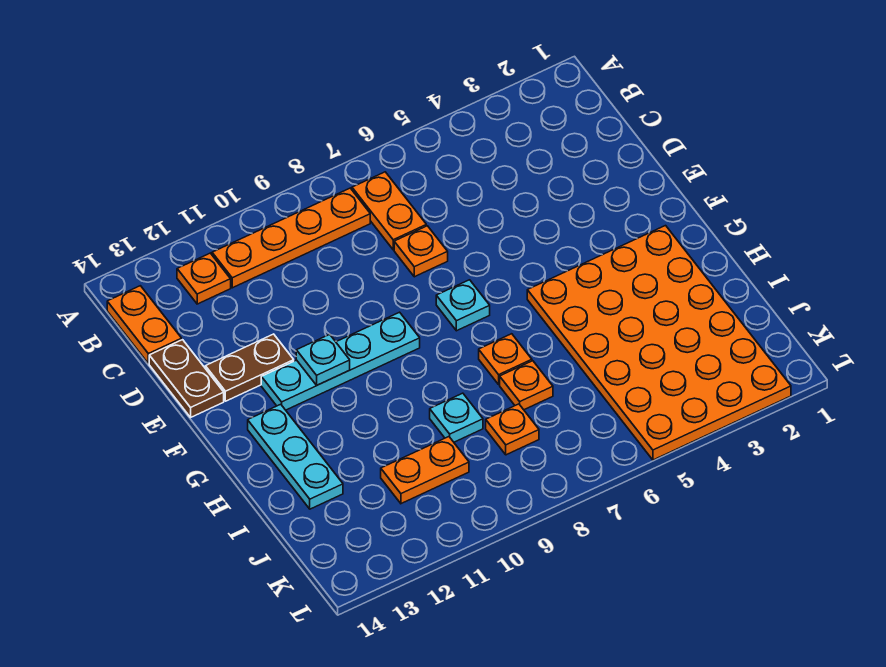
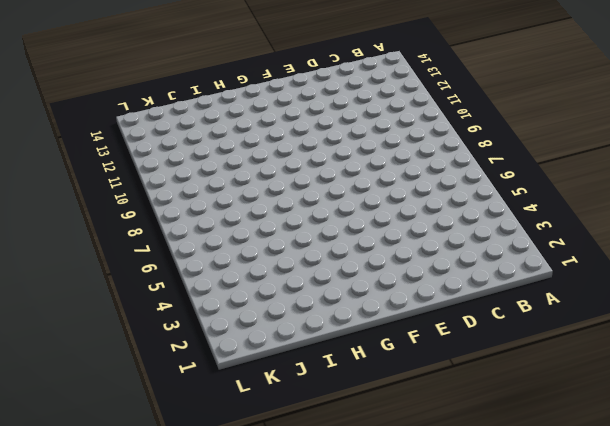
none -> orange 1x2 plate [352,172,426,250]
none -> orange 1x4 plate [212,188,370,288]
none -> orange 1x1 plate [177,253,231,304]

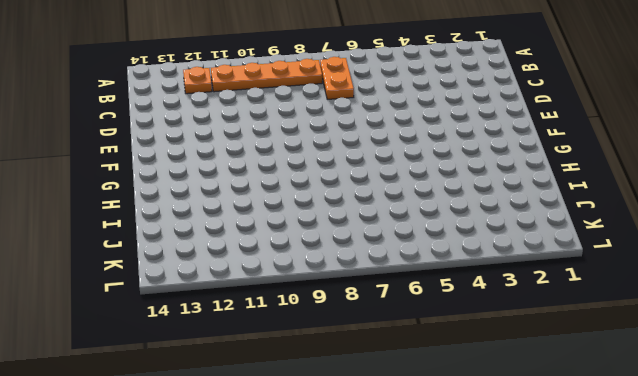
none -> orange 1x2 plate [107,286,182,364]
none -> orange 1x1 plate [394,226,448,277]
none -> brown 1x2 plate [149,340,224,417]

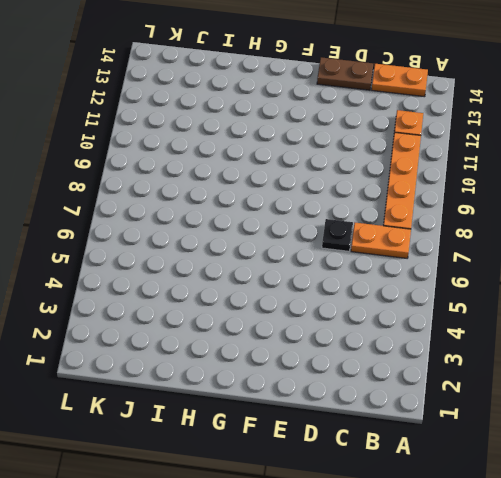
black 1x1 plate [322,219,353,251] -> orange 1x1 plate [394,226,448,277]
none -> brown 1x2 plate [205,334,294,401]
none -> cyan 1x1 plate [436,280,490,331]
none -> cyan 1x4 plate [261,312,420,410]

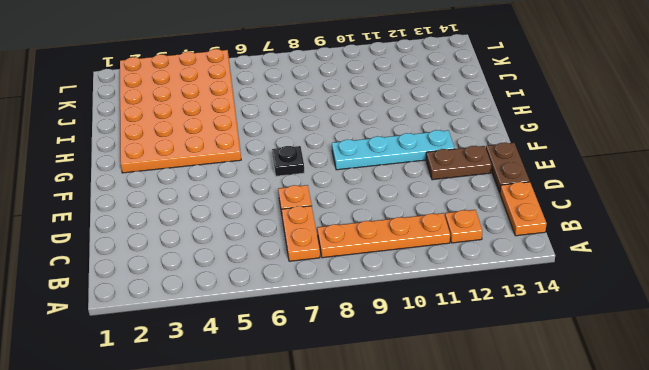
black 1x1 plate [272,146,304,176] -> cyan 1x1 plate [436,280,490,331]
none -> cyan 1x3 plate [248,404,343,509]
none -> orange 1x1 plate [479,334,532,384]
none -> orange 1x1 plate [500,361,553,410]

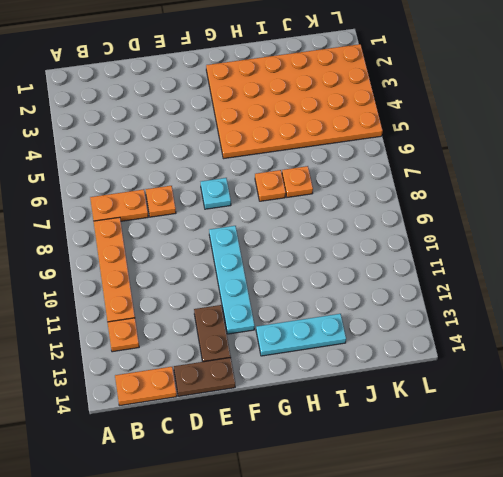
none -> cyan 1x1 plate [430,393,483,442]
none -> orange 1x1 plate [486,404,539,455]
none -> orange 1x2 plate [381,437,469,504]

